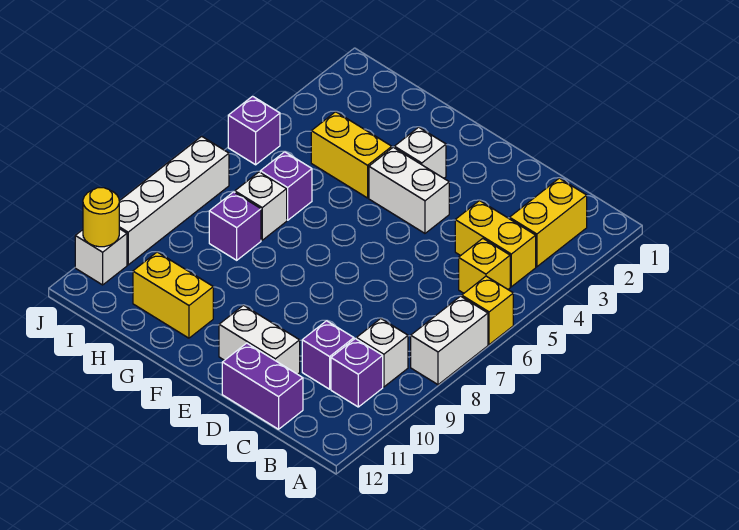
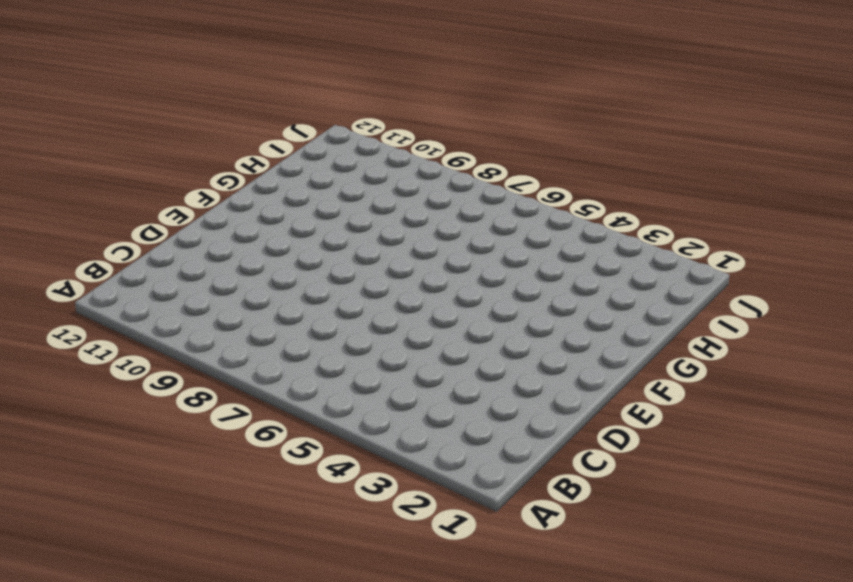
none -> yellow 1x1 brick [462,276,513,345]
none -> white 1x2 brick [411,296,488,385]
none -> yellow 1x2 brick [510,178,587,267]

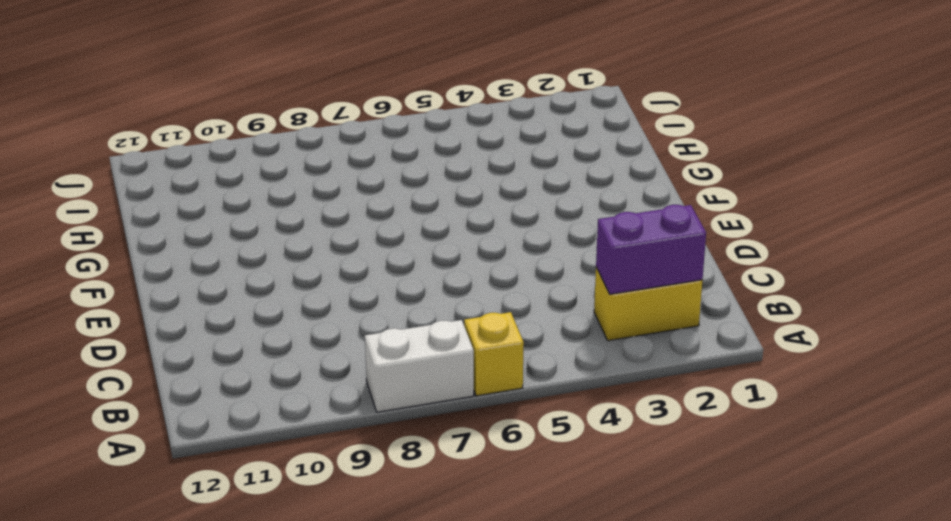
purple 1x2 brick [596,205,706,294] -> purple 1x2 brick turned to [222,343,303,429]
none -> yellow 1x2 brick [455,201,536,287]
none -> yellow 1x1 brick [459,238,510,293]
none -> white 1x1 brick [356,319,408,387]

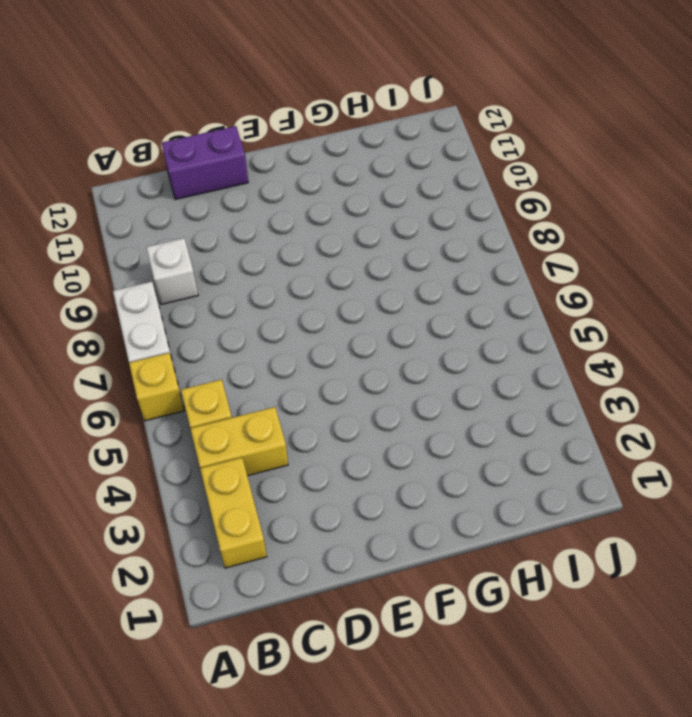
none -> purple 1x1 brick [331,339,383,407]
none -> purple 1x1 brick [302,321,354,389]
none -> white 1x2 brick [219,305,300,374]

